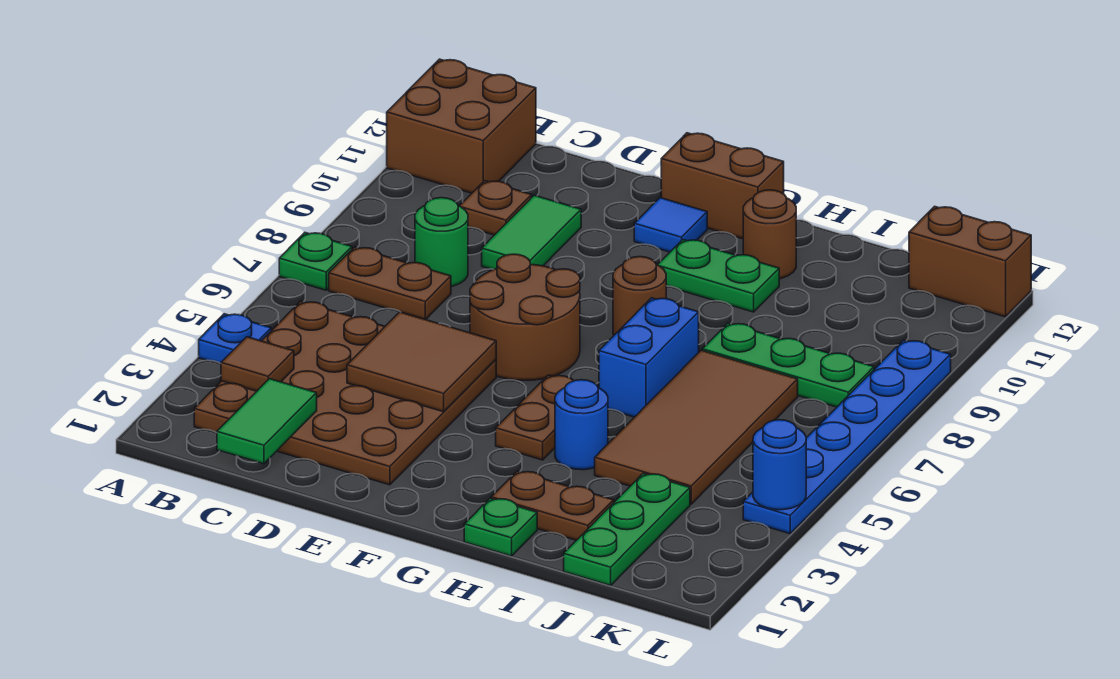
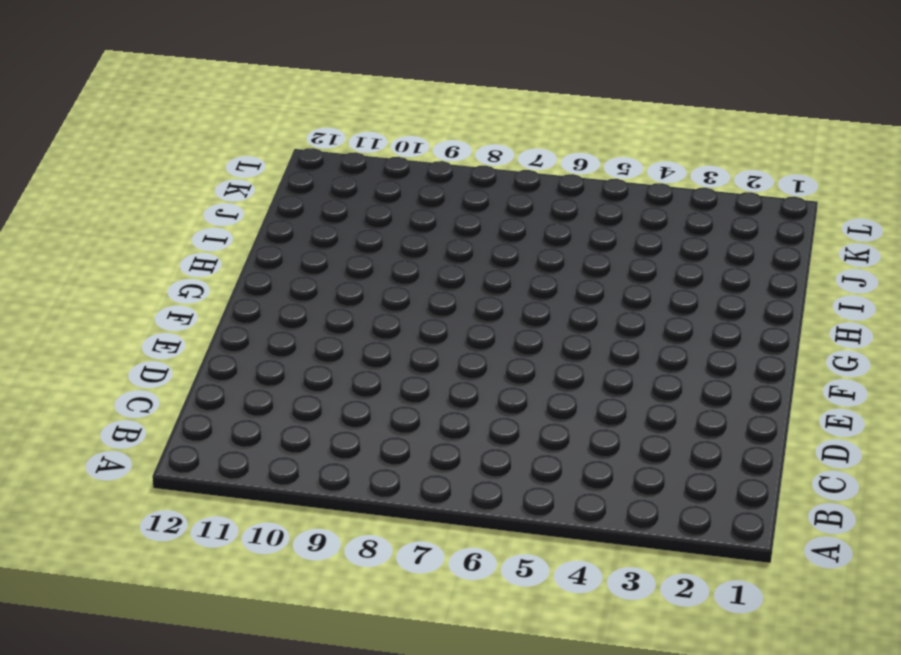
none -> blue 1x1 plate [199,314,271,364]
none -> green 1x1 plate [279,233,352,290]
none -> brown 2x2 brick [387,59,536,193]

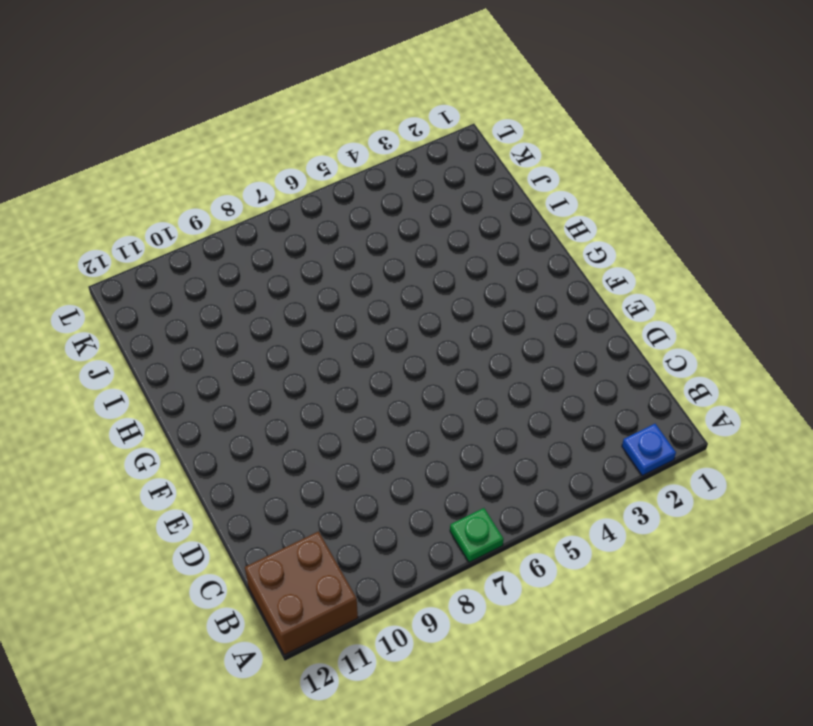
blue 1x1 plate [622,424,676,475] -> blue 1x1 plate moved to [199,314,271,364]
none -> brown 4x4 plate [194,301,496,485]
none -> brown 1x2 plate [329,247,451,320]
none -> green 1x1 round brick [415,198,468,286]

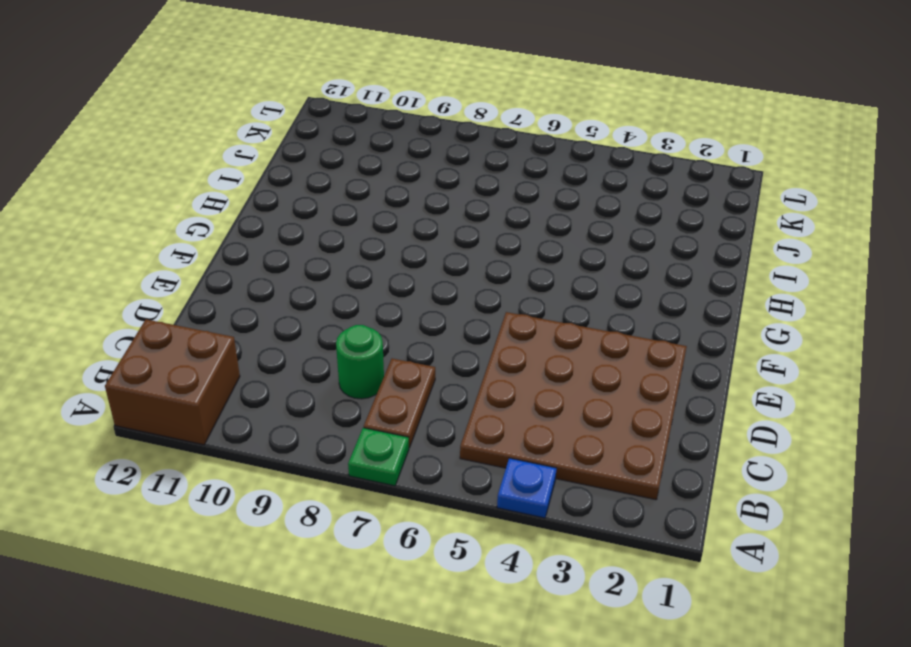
none -> brown 1x1 plate [460,181,532,235]
none -> green 1x2 tile [482,195,581,269]
none -> brown 2x2 round brick [470,254,580,381]

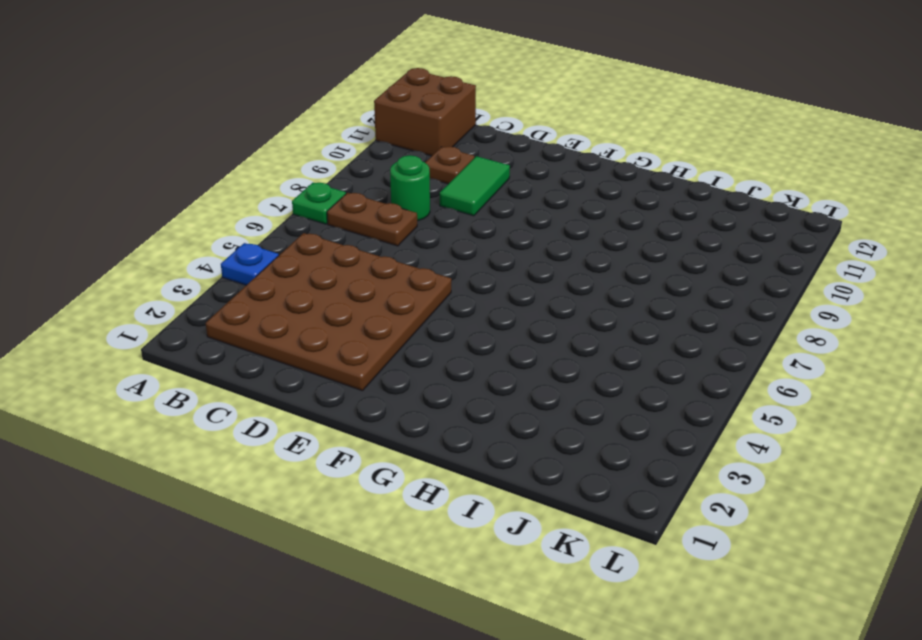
none -> brown 2x2 round brick [470,254,580,381]
none -> blue 1x1 tile [634,198,707,252]
none -> brown 1x2 brick [661,133,784,239]

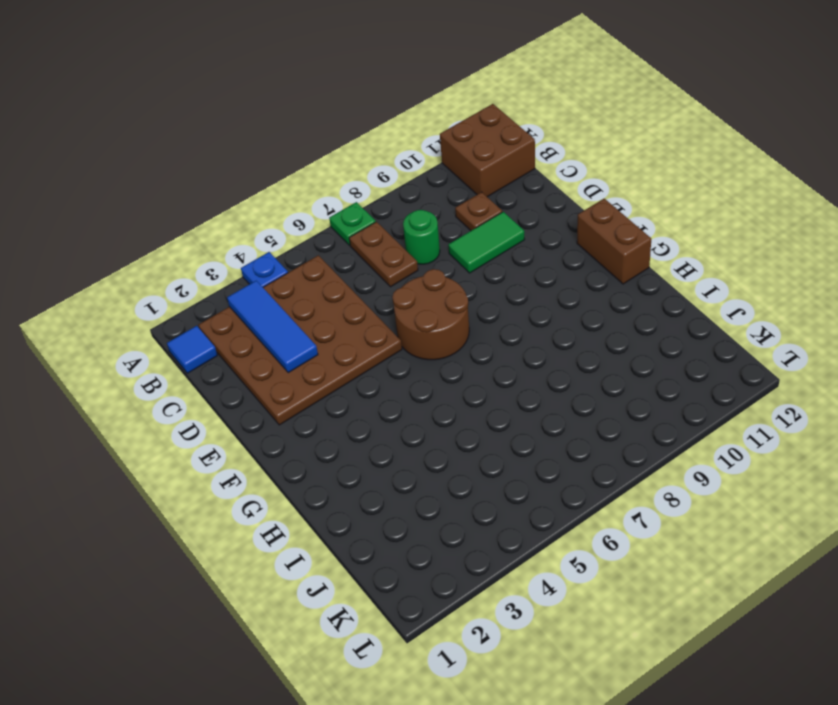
blue 1x1 tile [167,326,217,373] -> blue 1x1 tile moved to [634,198,707,252]
blue 1x3 tile [227,281,318,373] -> brown 1x1 tile [221,337,294,391]
none -> brown 1x2 plate [496,375,574,460]
none -> brown 1x1 round brick [613,257,666,335]
none -> green 1x2 plate [658,240,779,312]

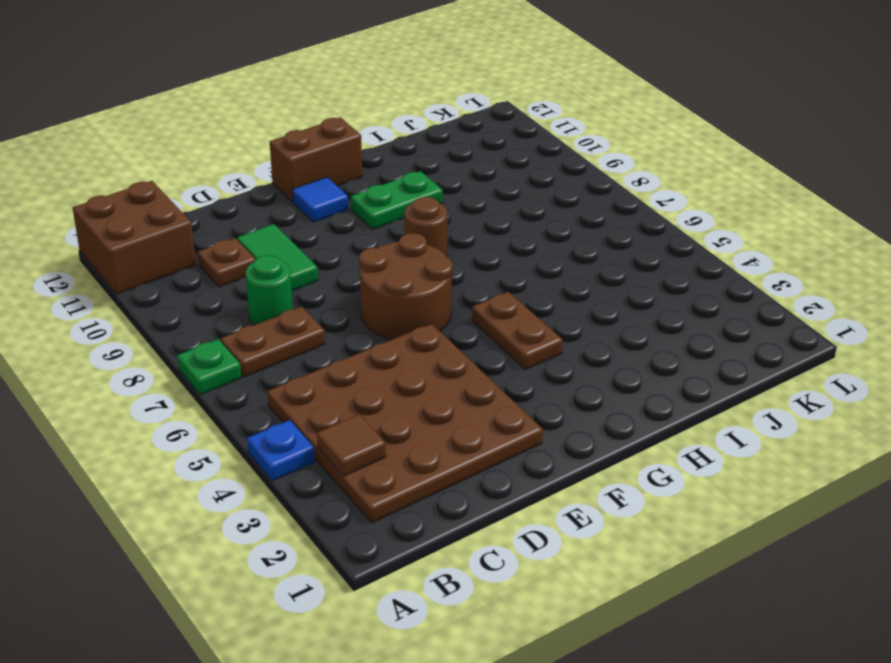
none -> green 1x1 plate [464,498,537,556]
none -> brown 1x2 plate [491,471,614,540]
none -> blue 1x1 round brick [555,380,608,470]

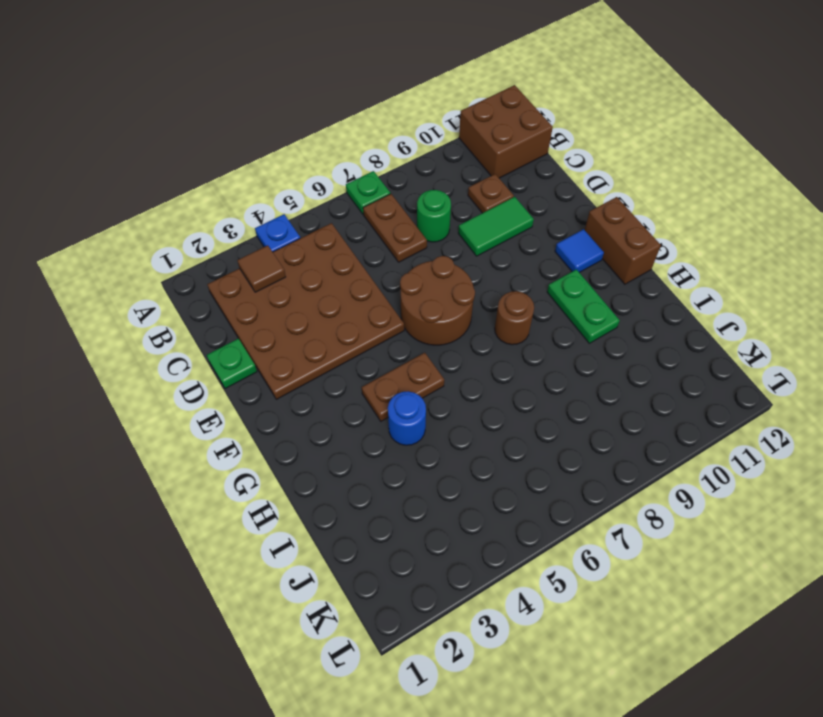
green 1x1 plate [207,339,257,389] -> green 1x1 plate moved to [464,498,537,556]
none -> brown 1x2 plate [491,471,614,540]
none -> blue 1x2 brick [599,298,699,417]
none -> brown 1x1 round brick [743,190,796,279]

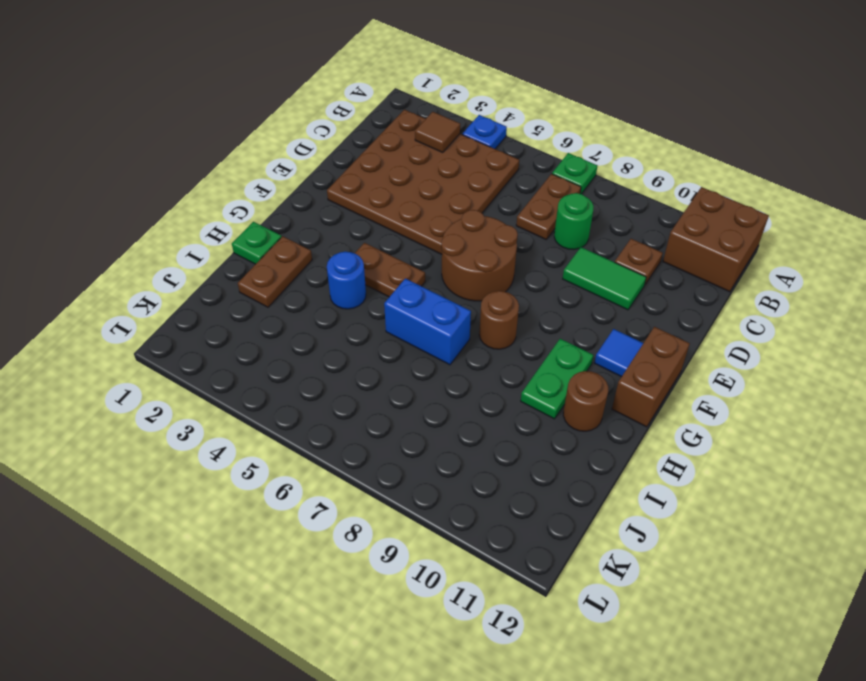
none -> brown 2x4 tile [595,350,798,504]
none -> green 1x3 plate [702,323,874,407]
none -> green 1x3 plate [564,474,690,586]

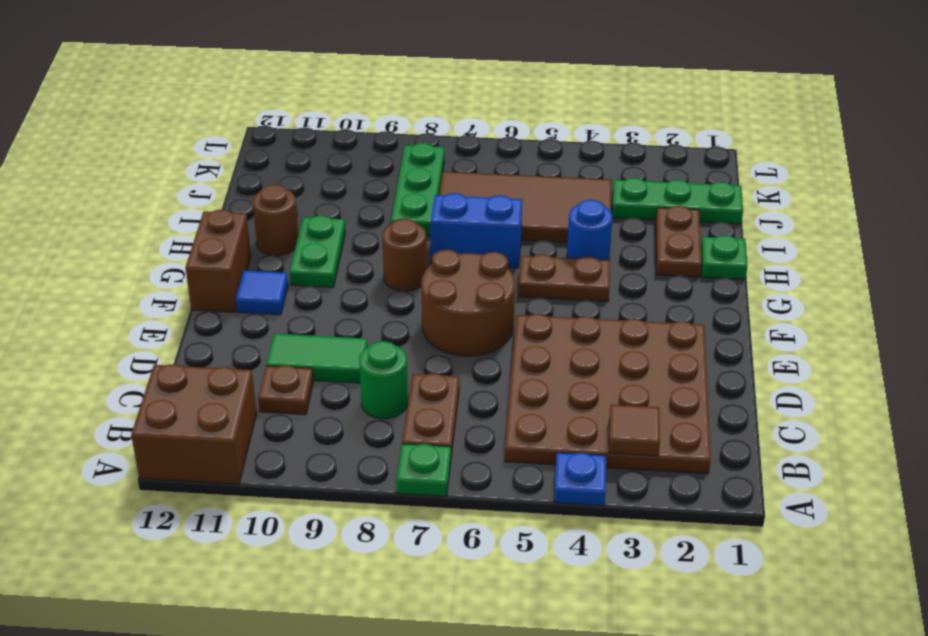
none -> brown 1x2 brick [909,206,1031,317]
none -> blue 1x6 plate [743,340,951,534]
none -> green 1x2 tile [217,379,317,464]

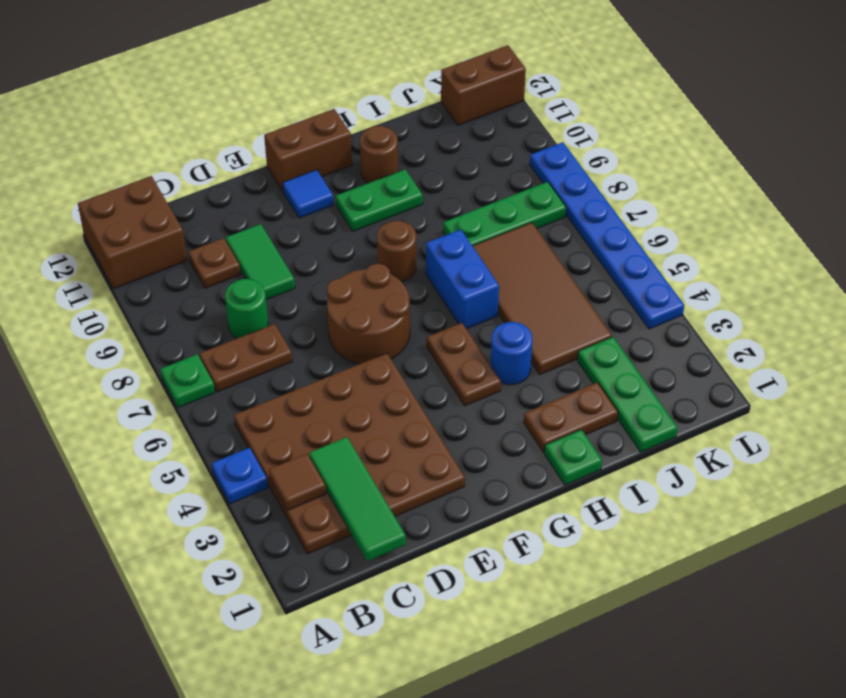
green 1x3 tile [309,437,406,561] -> green 1x2 tile [217,379,317,464]
none -> brown 2x2 tile [347,312,496,412]
none -> blue 1x1 round brick [753,420,806,510]

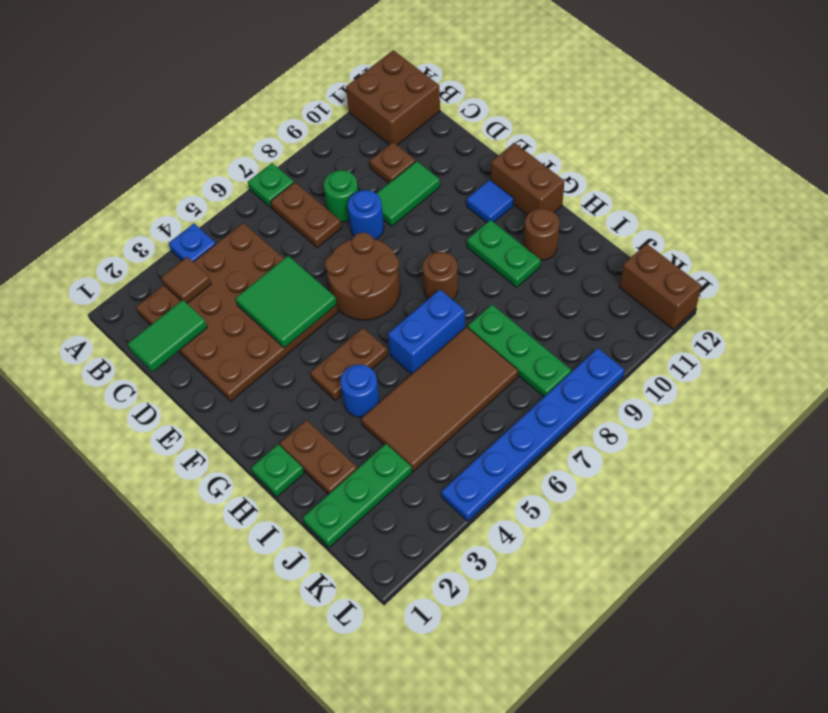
green 2x2 tile [236,256,337,348] -> brown 2x2 tile [347,312,496,412]
blue 1x1 round brick [348,190,384,239] -> blue 1x1 round brick moved to [753,420,806,510]

